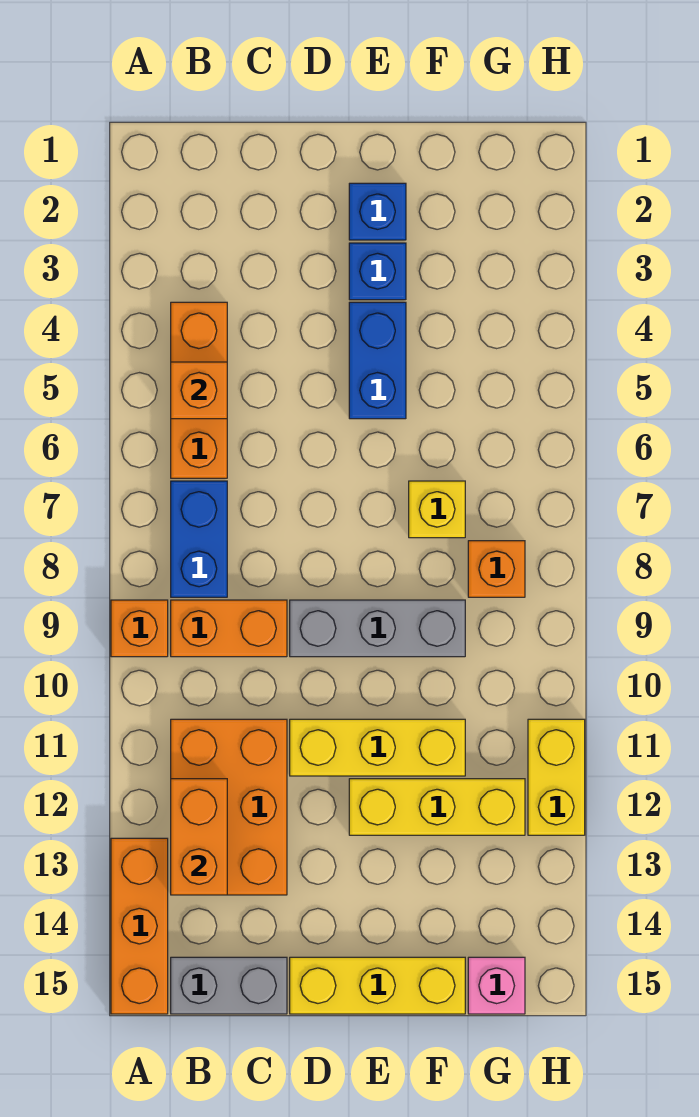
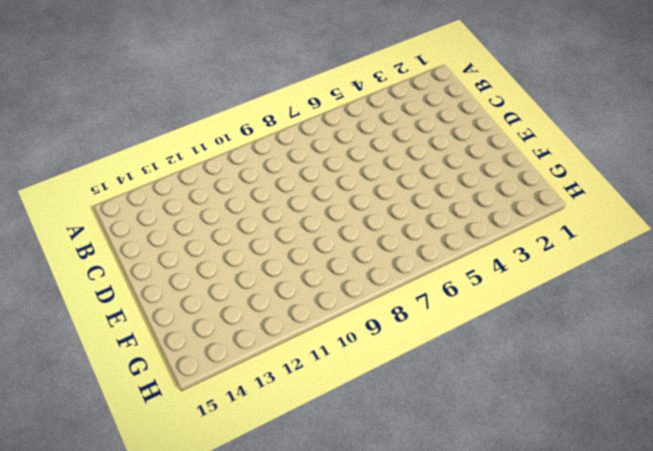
none -> orange 1x1 brick [111,600,168,657]
none -> orange 1x3 brick [111,838,168,1014]
none -> orange 1x3 brick [171,302,227,478]

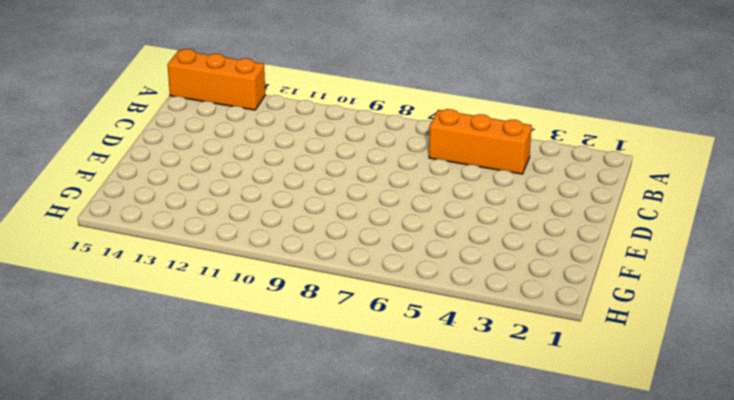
none -> orange 1x1 brick [111,600,168,657]
none -> blue 1x2 brick [171,481,227,597]
none -> orange 1x2 brick [171,600,287,657]

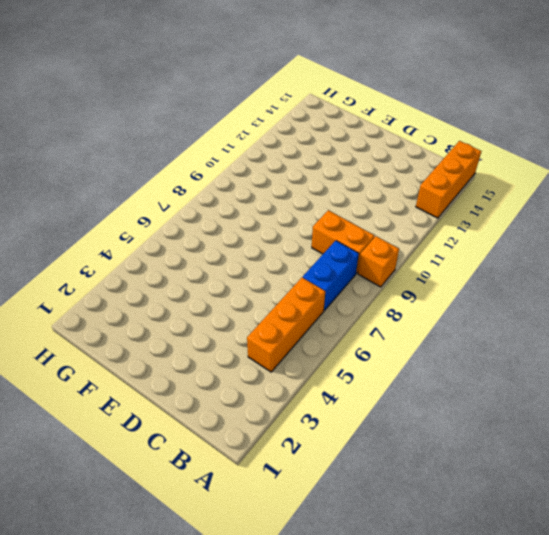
none -> orange 2x3 brick [171,719,287,895]
none -> grey 1x2 brick [171,957,287,1014]
none -> grey 1x3 brick [290,600,465,657]

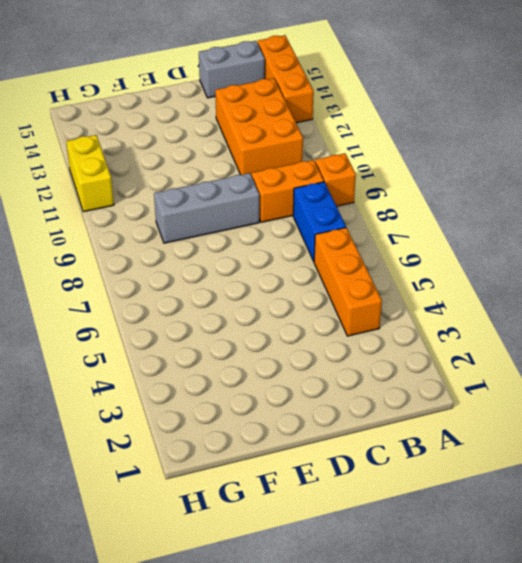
none -> yellow 1x3 brick [290,719,465,776]
none -> yellow 1x3 brick [290,957,465,1014]
none -> blue 1x1 brick [349,183,406,240]

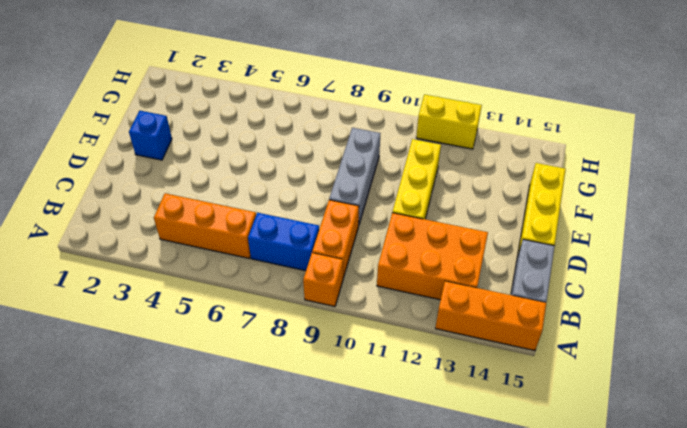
none -> blue 1x1 brick [349,243,406,300]
none -> blue 1x2 brick [349,302,406,419]
none -> yellow 1x3 brick [349,779,525,835]

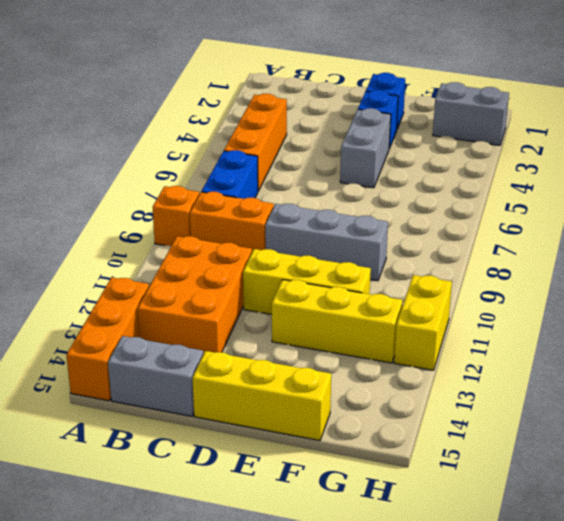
grey 1x2 brick [340,108,391,188] -> blue 1x2 brick [349,302,406,419]
grey 1x2 brick [433,82,509,145] -> none
none -> yellow 1x1 brick [409,481,465,538]
none -> orange 1x1 brick [468,541,525,597]
none -> pink 1x1 brick [468,957,525,1014]

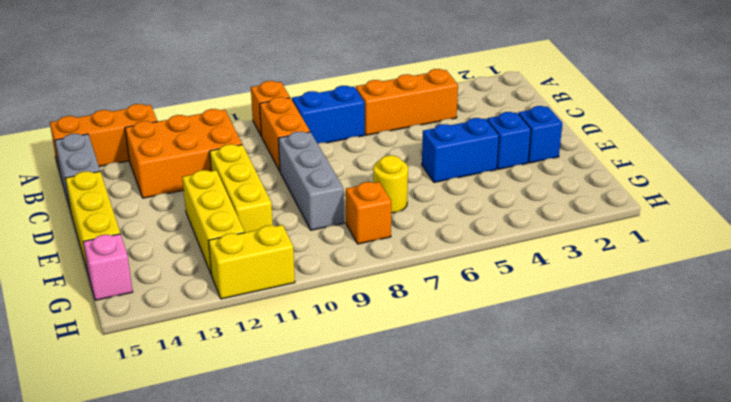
yellow 1x1 round brick [373,155,408,213] -> yellow 1x1 brick [409,481,465,538]
none -> orange 1x1 brick [171,362,227,419]
none -> orange 1x2 brick [171,779,227,895]

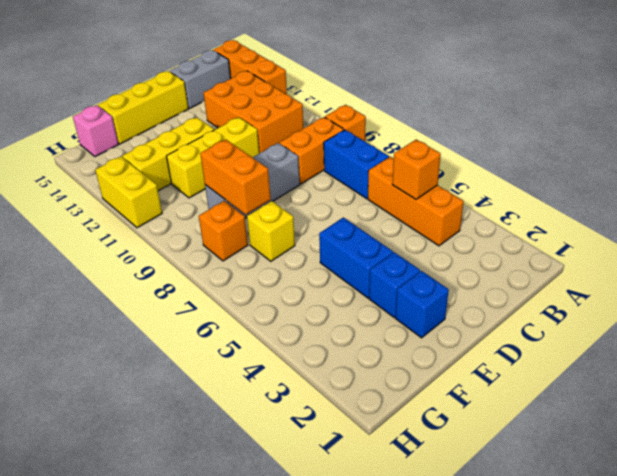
orange 1x2 brick [200,139,271,215] -> orange 1x2 brick moved to [171,779,227,895]

